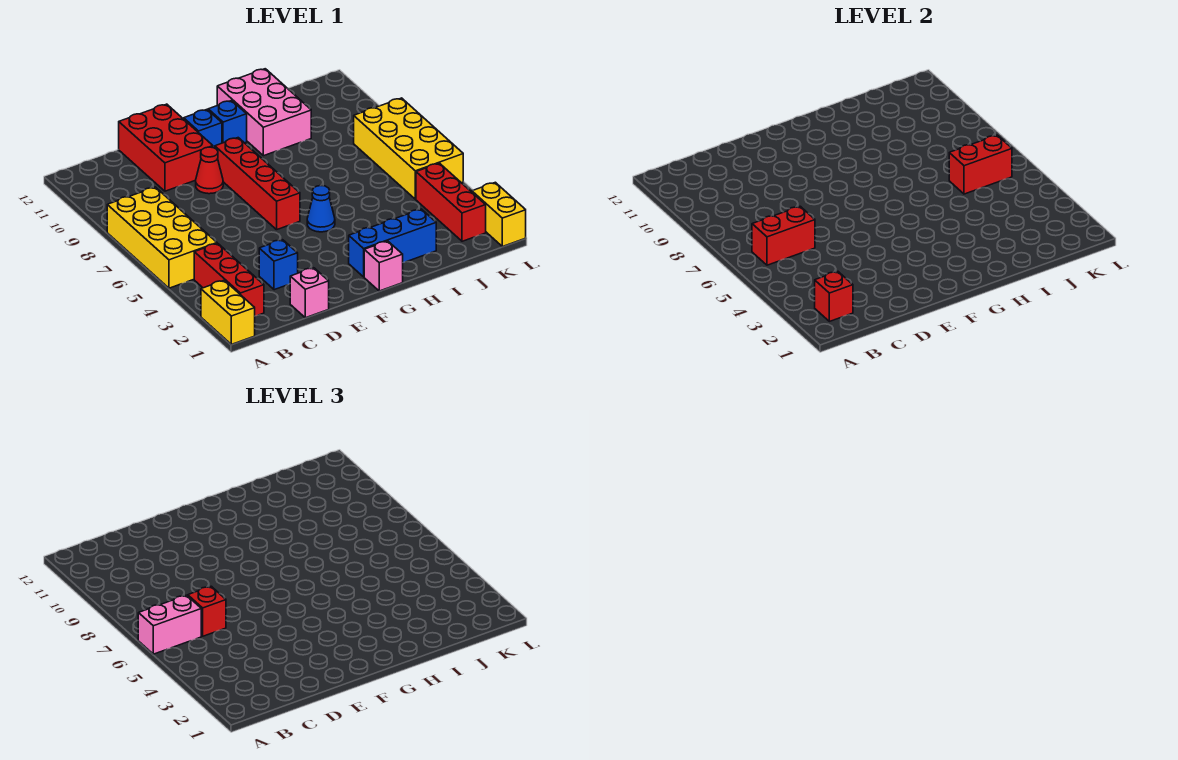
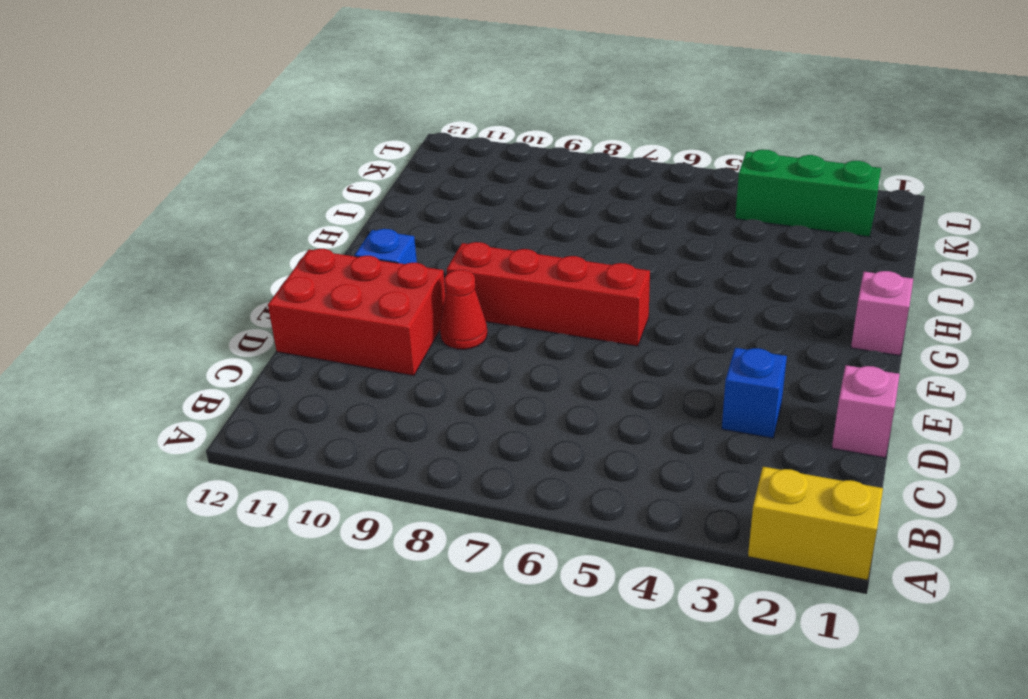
green 1x3 brick [735,149,881,237] -> red 1x3 brick [416,163,486,241]
none -> yellow 2x4 brick [107,187,217,288]
none -> red 1x3 brick [194,243,264,316]
none -> blue 1x3 brick [349,209,436,277]

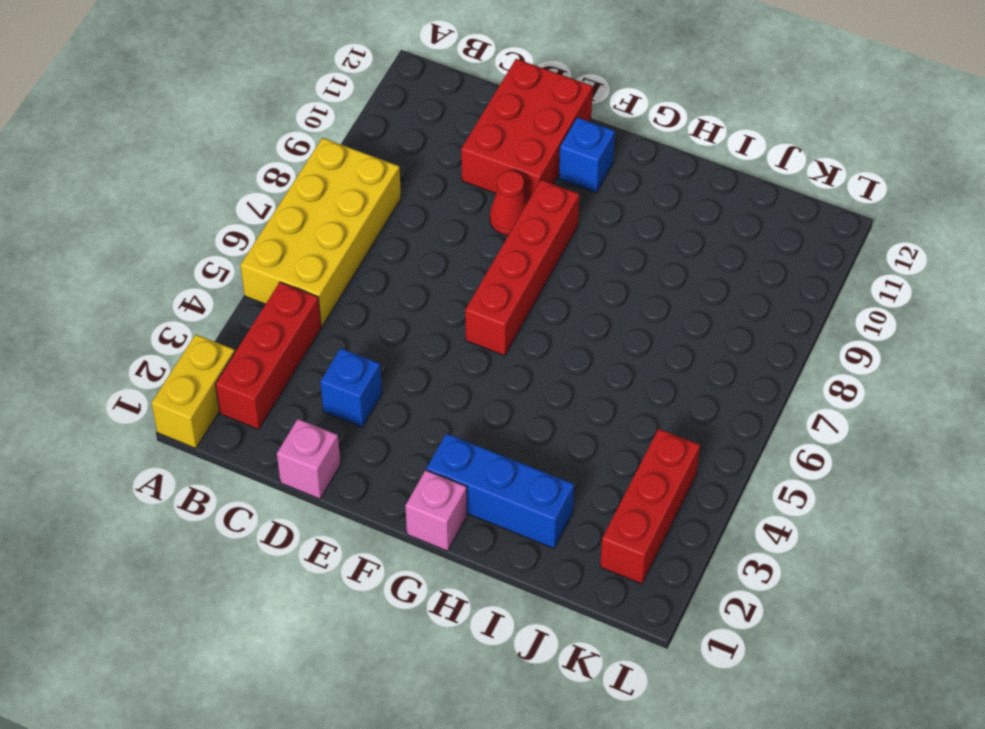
none -> blue 1x1 cone [307,186,335,232]
none -> blue 1x1 brick [208,100,247,143]
none -> pink 2x3 brick [217,69,311,156]

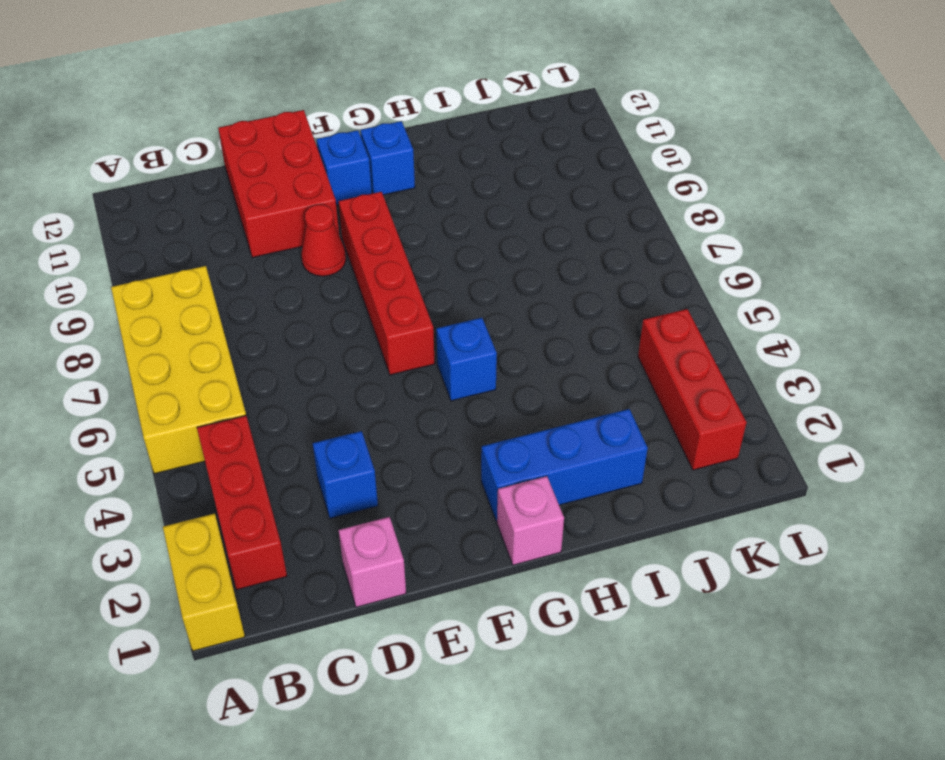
blue 1x1 brick [436,318,497,401] -> blue 1x1 cone [307,186,335,232]
none -> pink 2x3 brick [217,69,311,156]
none -> yellow 2x4 brick [354,98,463,199]
none -> yellow 1x2 brick [472,182,526,247]

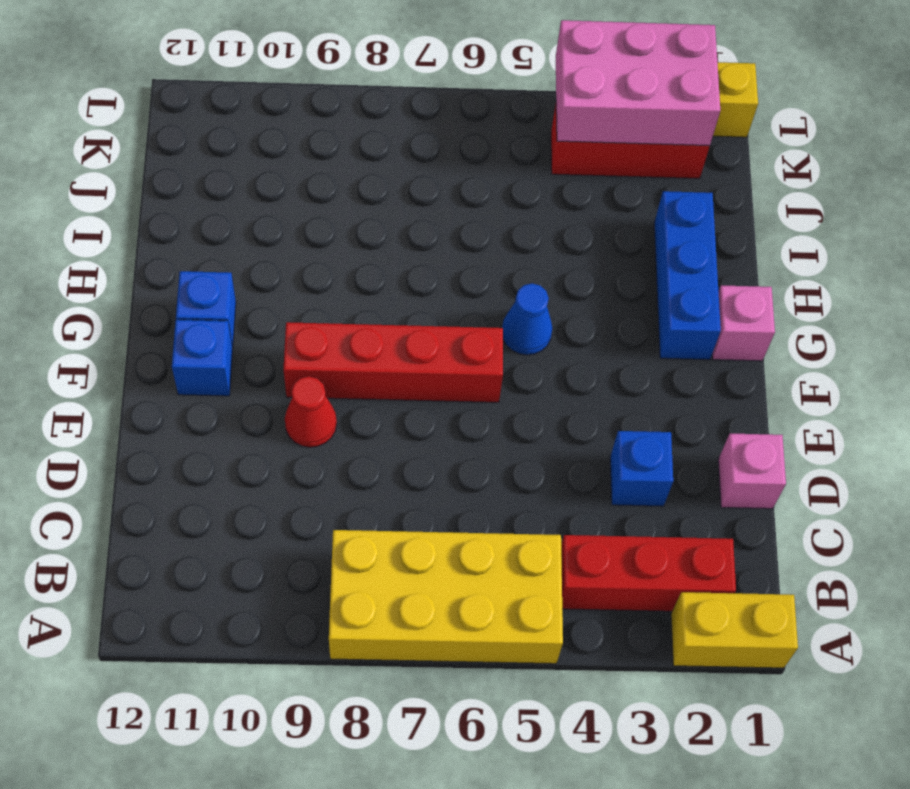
pink 2x3 brick [556,20,720,146] -> pink 2x3 brick moved to [217,69,311,156]
none -> red 2x3 brick [119,104,213,191]
none -> yellow 2x4 brick [354,98,463,199]
none -> red 1x1 brick [815,272,853,321]

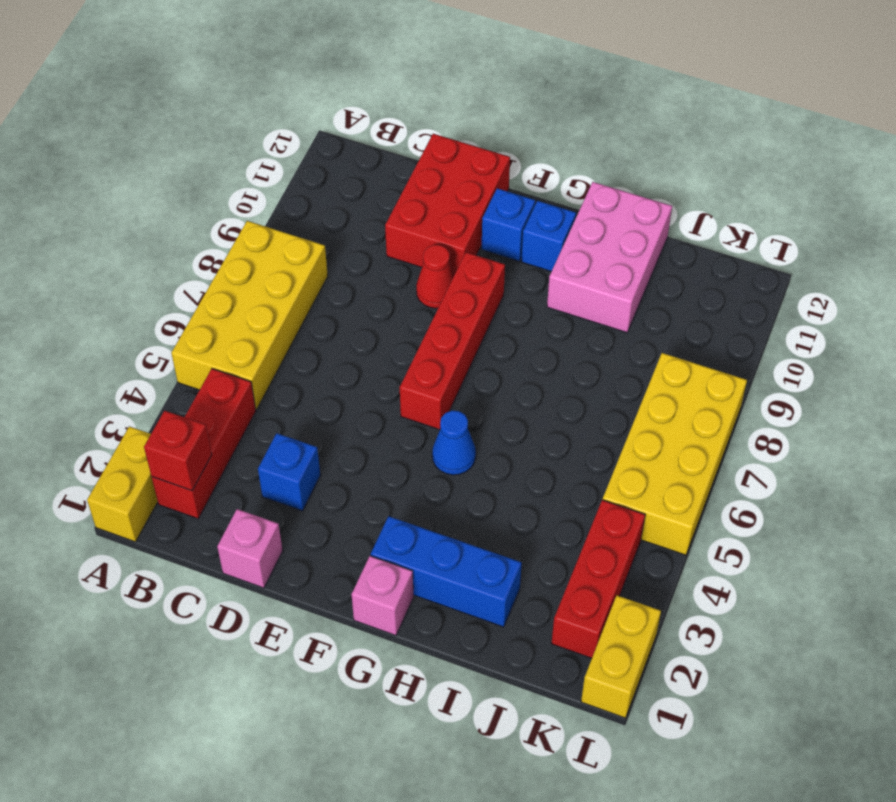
none -> red 1x2 brick [752,206,815,265]
none -> red 1x2 brick [949,135,1012,194]
none -> pink 1x2 brick [138,595,201,654]

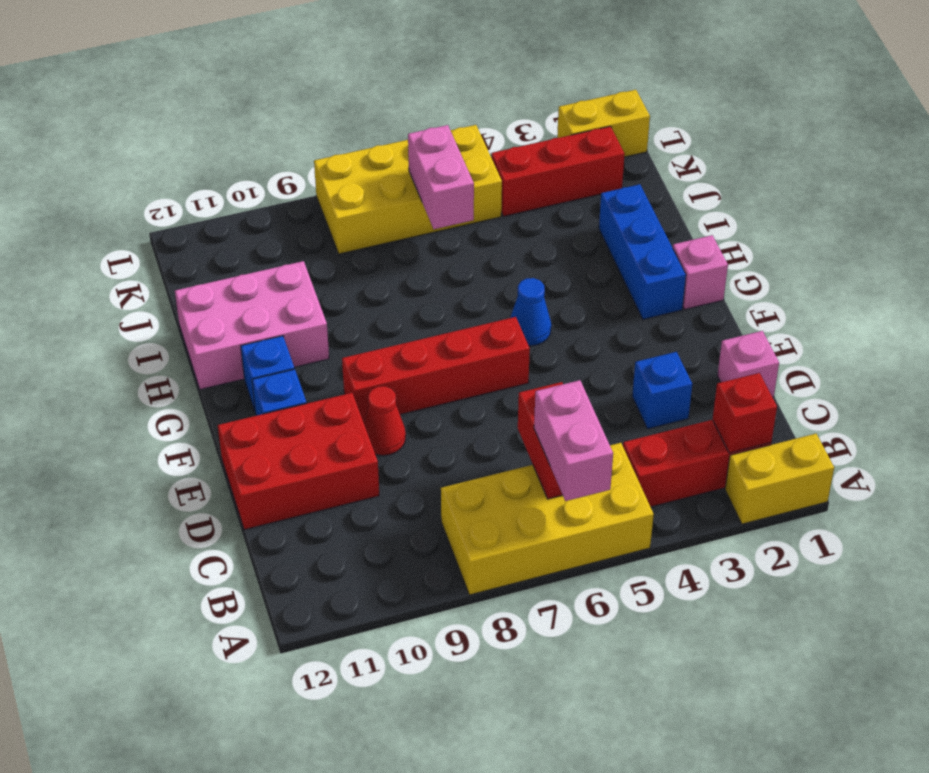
pink 1x2 brick [408,125,474,229] -> red 1x2 brick [949,135,1012,194]
none -> red 1x1 brick [188,586,226,636]

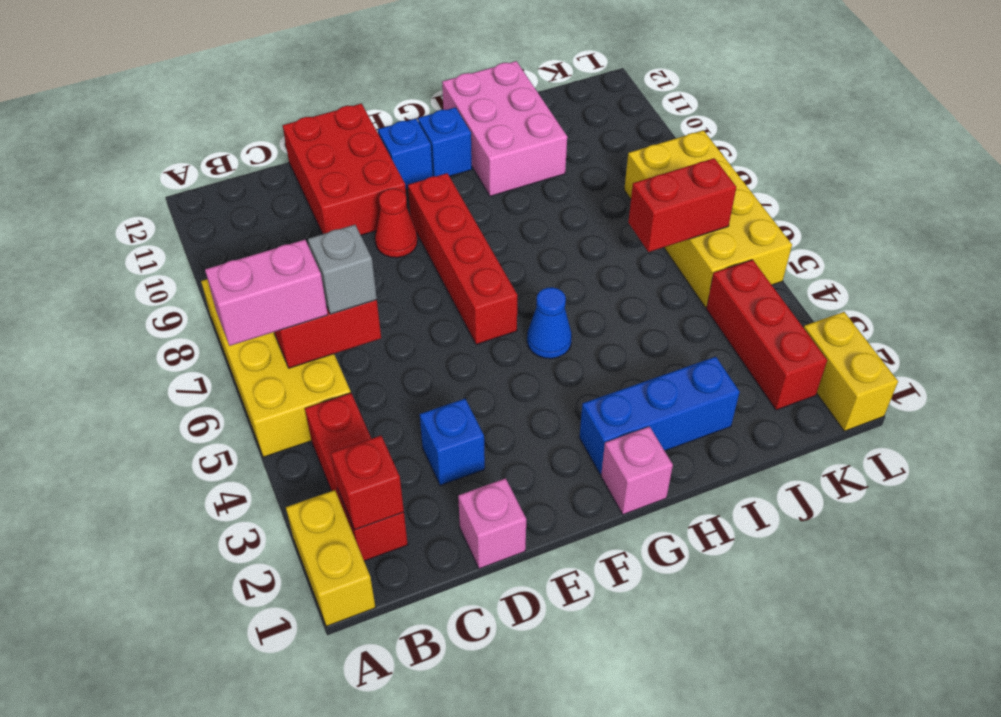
grey 1x1 brick [308,225,377,314] -> red 1x1 brick [188,586,226,636]

